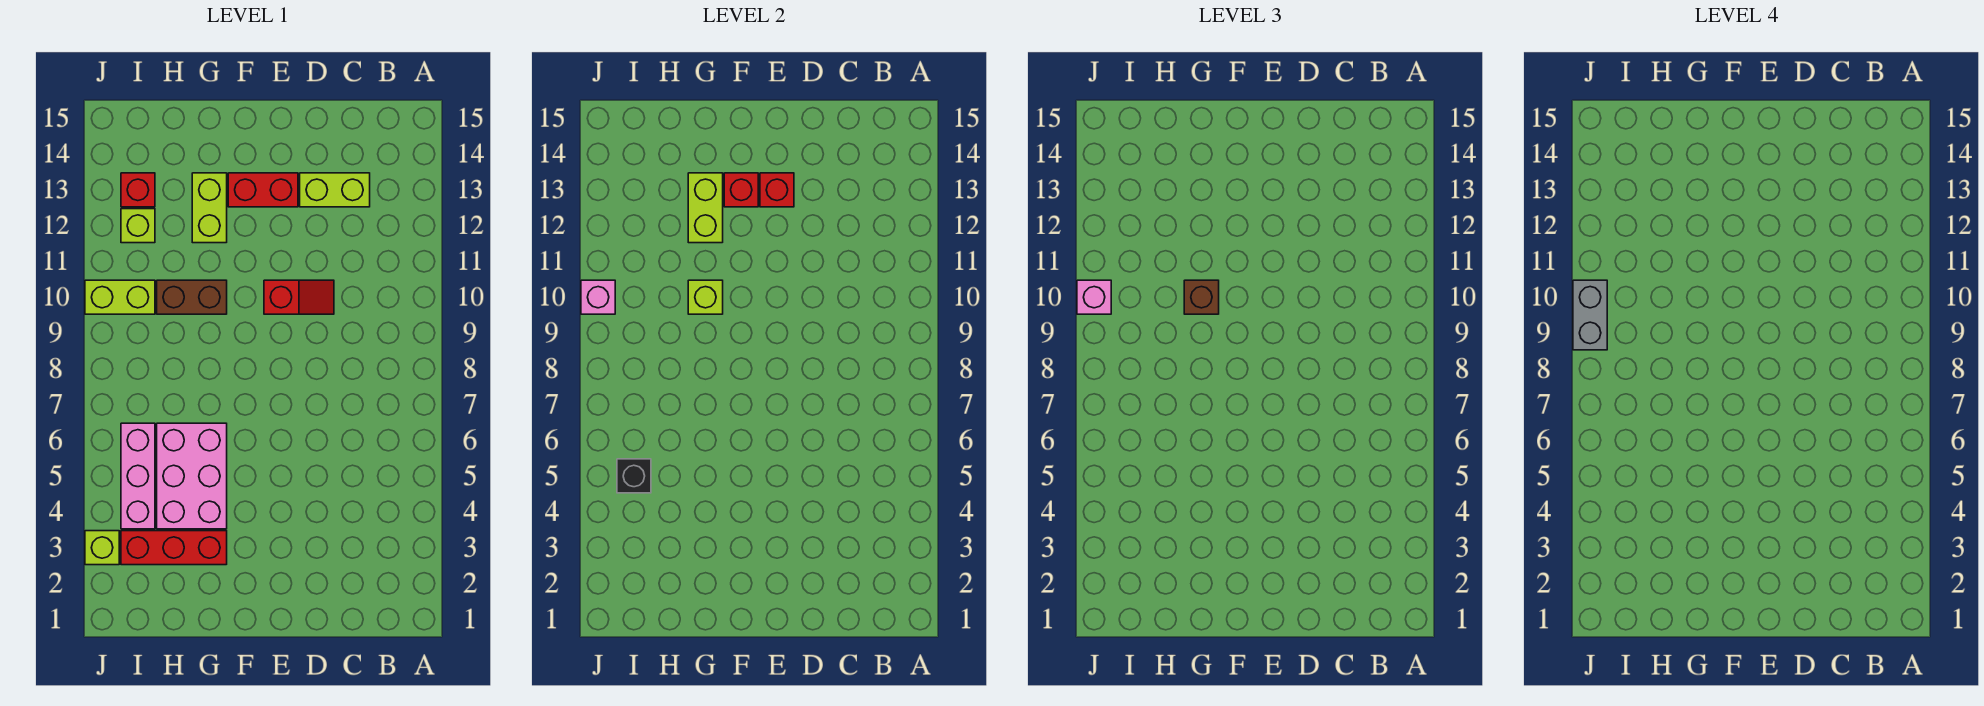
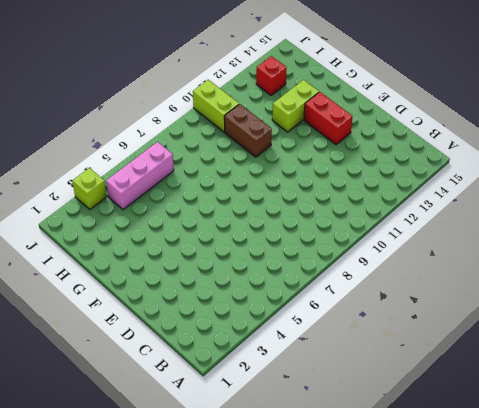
none -> lime 1x2 brick [300,173,370,207]
none -> red 1x2 slope [264,280,334,314]
none -> red 1x3 brick [121,531,227,565]

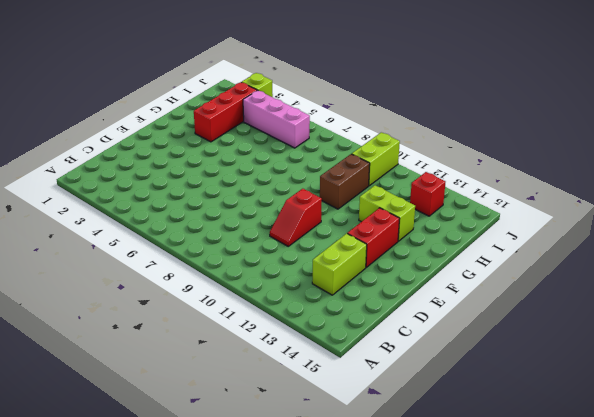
none -> pink 2x3 brick [157,423,227,529]
none -> lime 1x1 brick [121,209,155,243]
none -> red 1x1 brick [760,173,794,207]

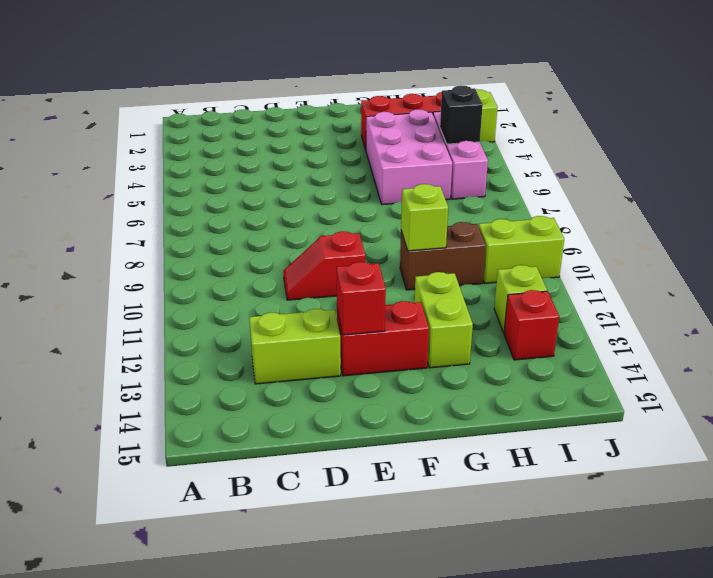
none -> red 1x1 brick [724,173,758,207]
none -> lime 1x2 brick [688,173,723,243]
none -> pink 1x1 brick [581,280,615,314]

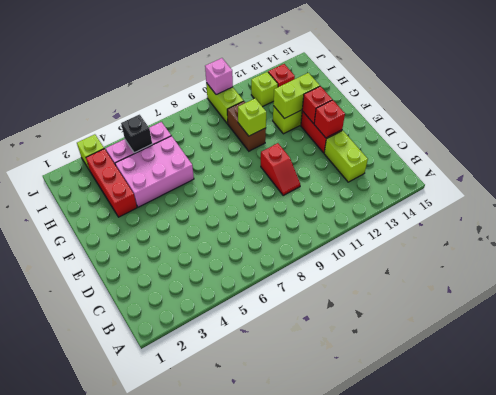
none -> brown 1x1 brick [1184,280,1219,314]
none -> pink 1x1 brick [1077,280,1111,314]
none -> grey 1x2 brick [1573,280,1607,350]

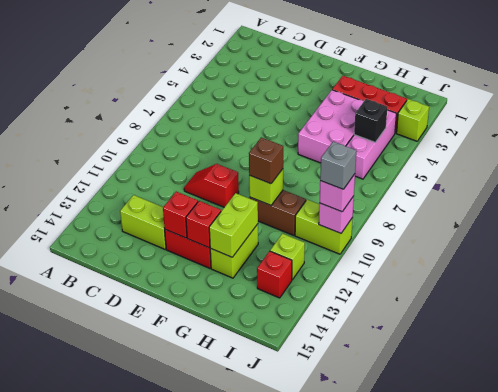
grey 1x1 brick [320,142,356,189] -> grey 1x2 brick [1573,280,1607,350]

